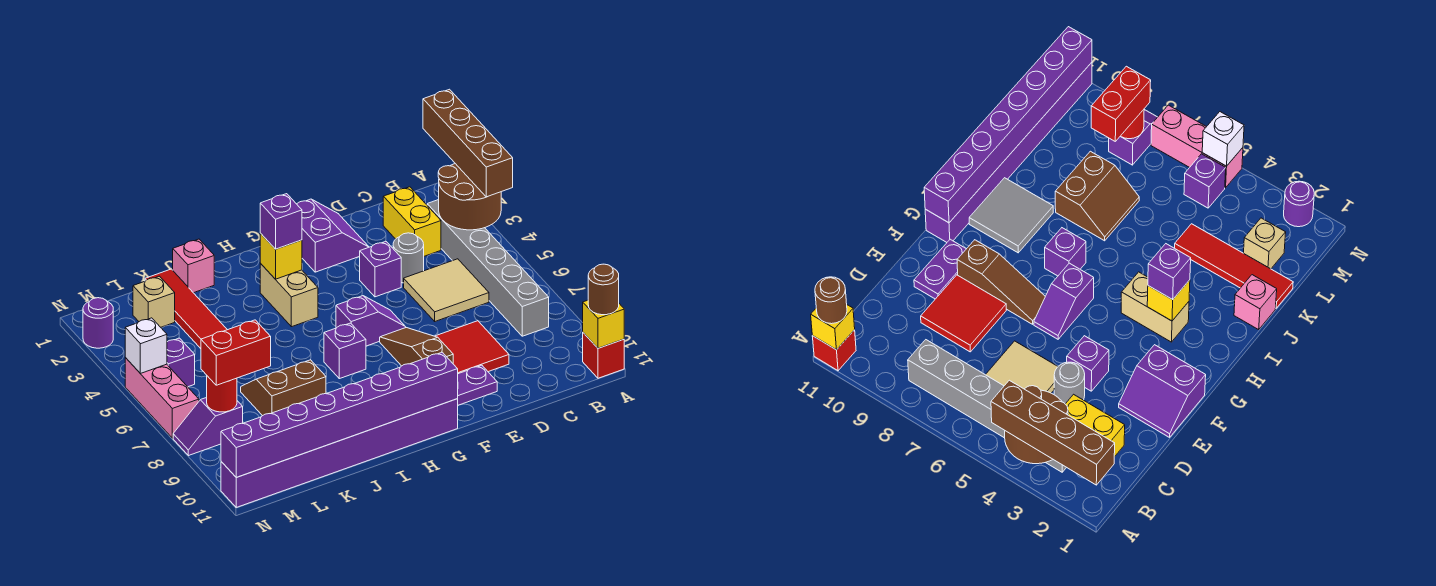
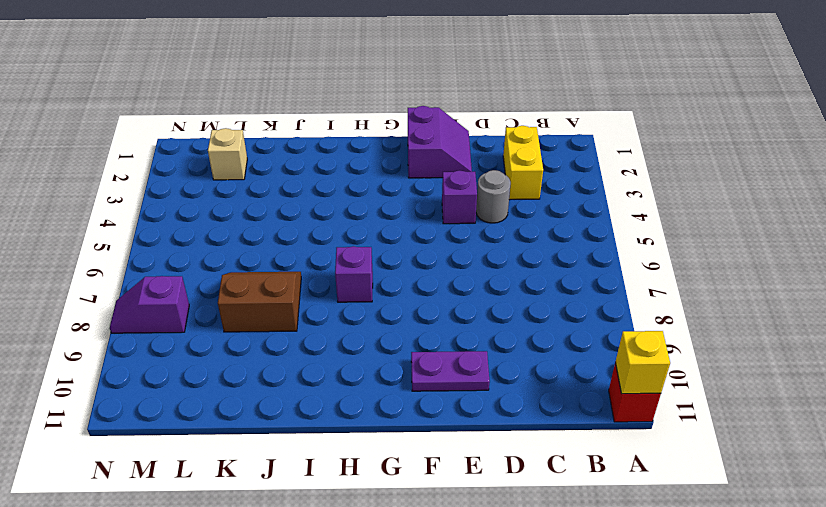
none -> grey 1x6 brick [427,200,549,336]
none -> tan 2x2 tile [404,259,489,321]
none -> red 2x2 tile [435,321,509,374]
none -> purple 1x2 slope [336,296,406,346]

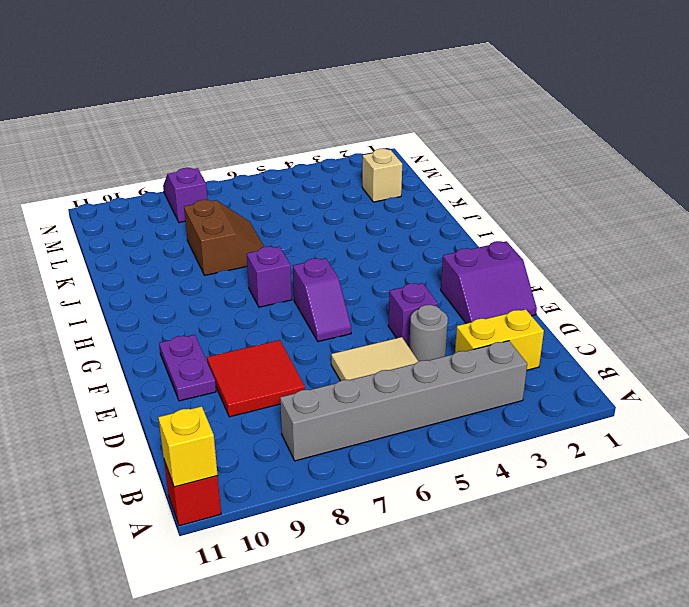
none -> brown 1x3 slope [380,328,453,366]
none -> purple 1x8 brick [221,399,458,507]
none -> tan 1x2 brick [260,263,318,327]
none -> grey 2x2 tile [969,178,1053,253]

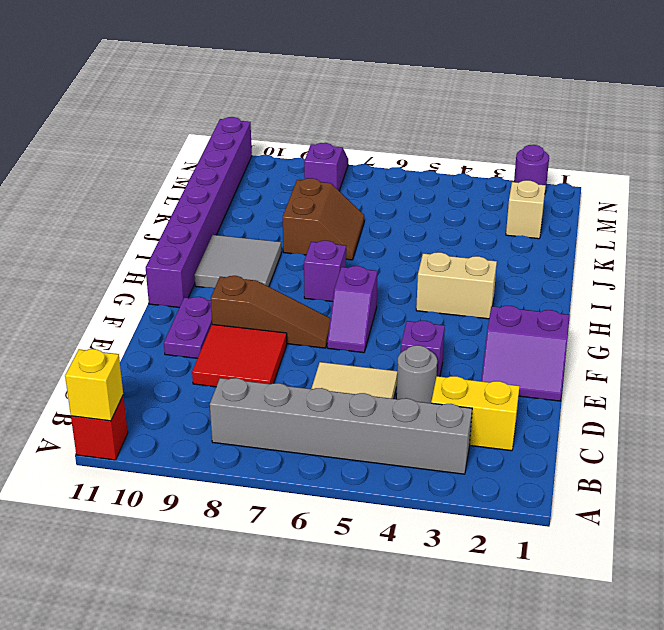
none -> pink 1x1 brick [173,239,214,293]
none -> red 1x4 tile [145,269,227,349]
none -> purple 1x1 brick [167,338,195,387]
none -> pink 1x3 brick [125,358,199,438]

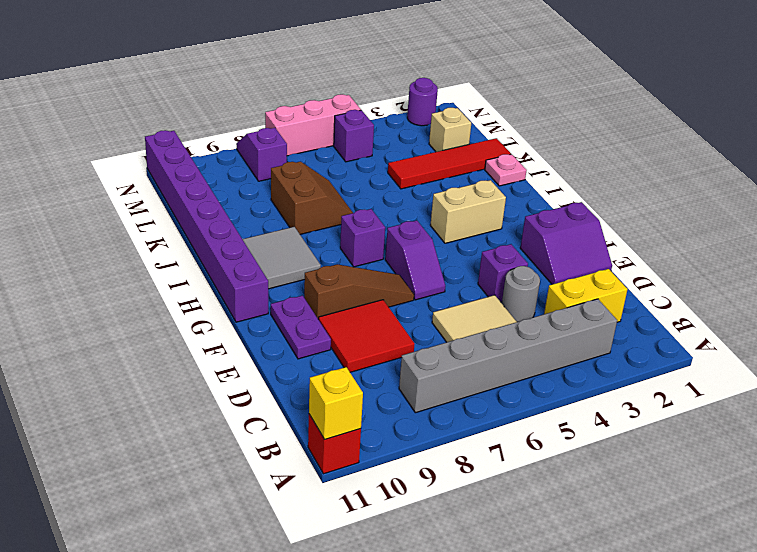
pink 1x1 plate [485,154,527,186] -> pink 1x1 brick [173,239,214,293]
none -> brown 2x2 round brick [438,164,501,230]
none -> purple 1x8 brick [221,352,458,477]
none -> yellow 1x1 brick [260,233,302,279]
none -> red 1x1 round brick [207,376,237,412]

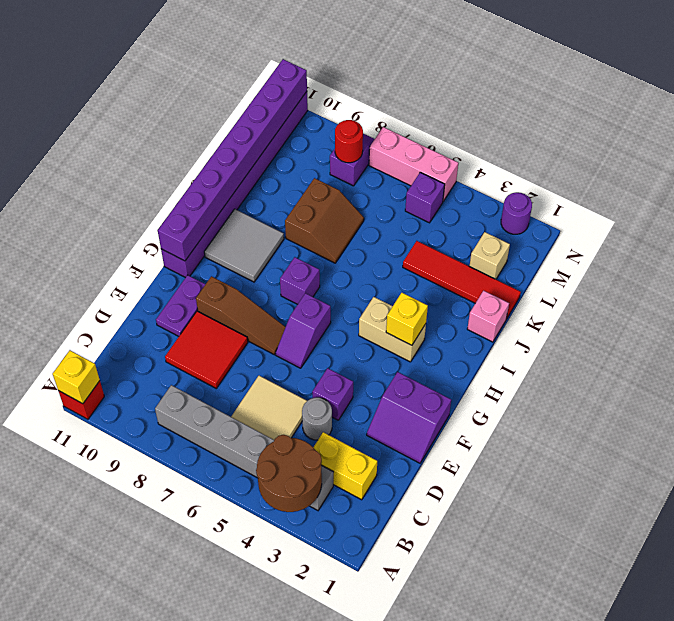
none -> white 1x1 brick [125,318,167,374]
none -> brown 1x4 brick [423,89,513,197]
none -> brown 1x1 round brick [588,264,619,315]
none -> purple 1x1 brick [260,194,302,249]

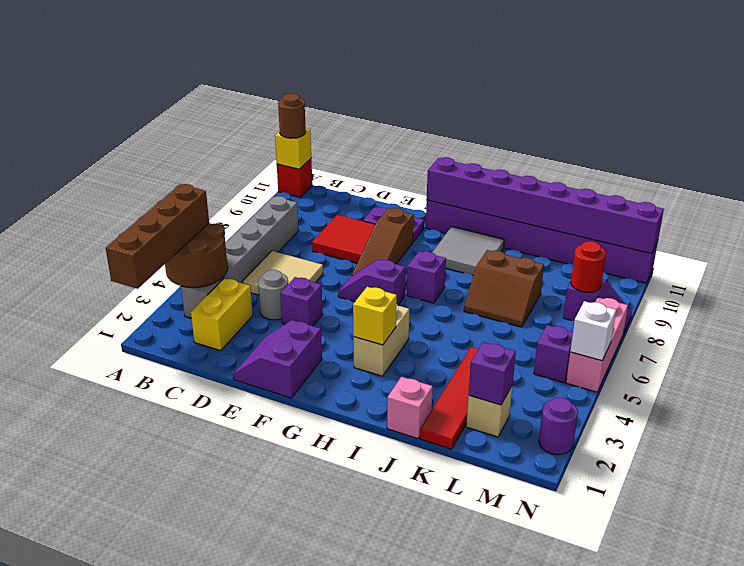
purple 1x1 brick [469,342,516,405] -> purple 1x1 brick moved to [260,194,302,249]
none -> red 1x2 brick [201,320,271,385]

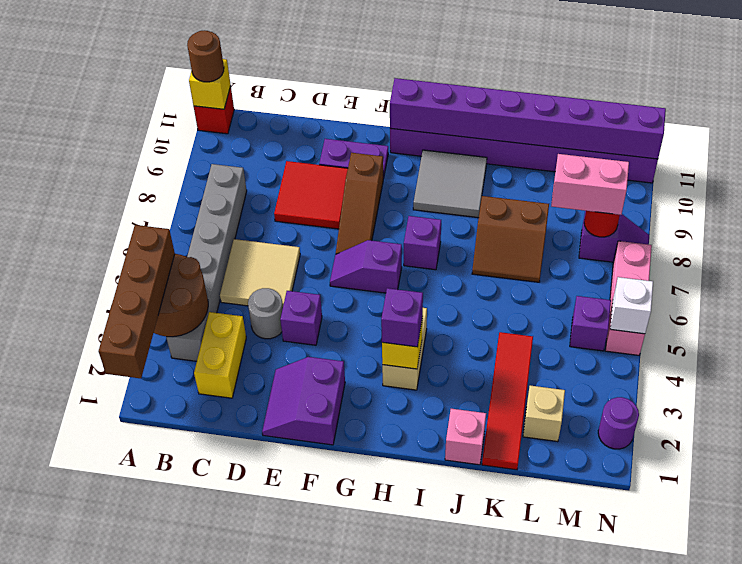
pink 1x2 brick [551,154,629,215] -> red 1x2 brick [201,320,271,385]

